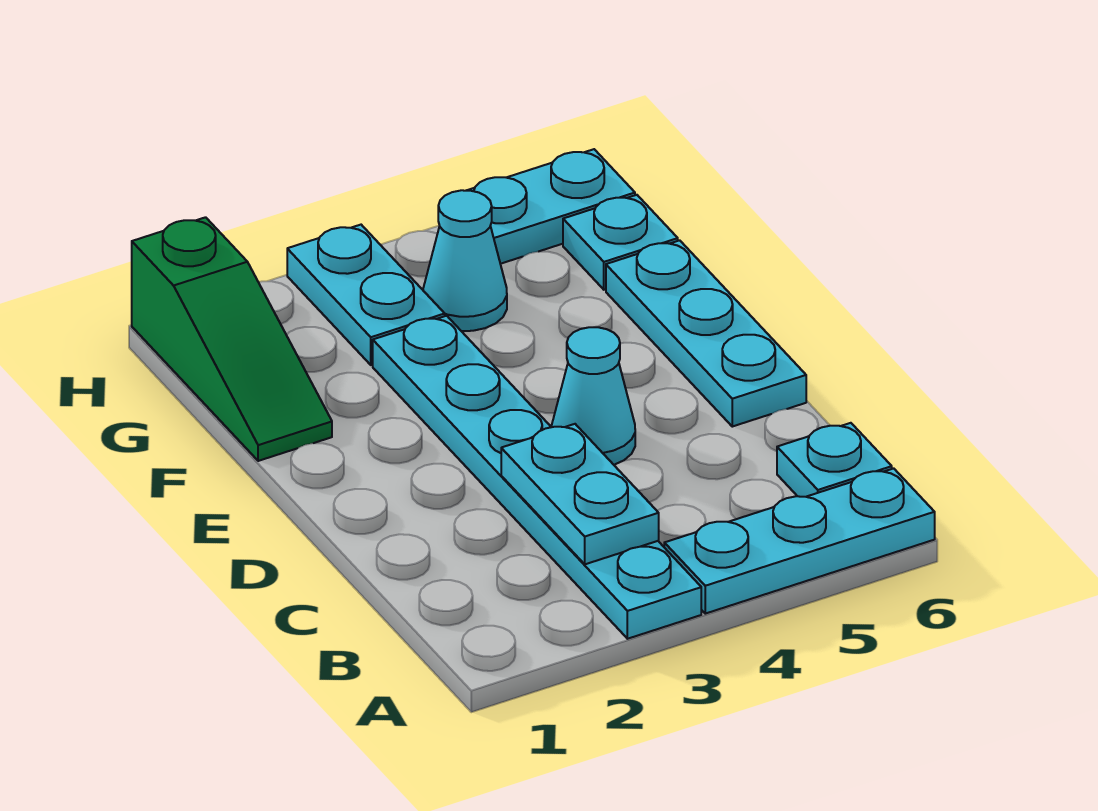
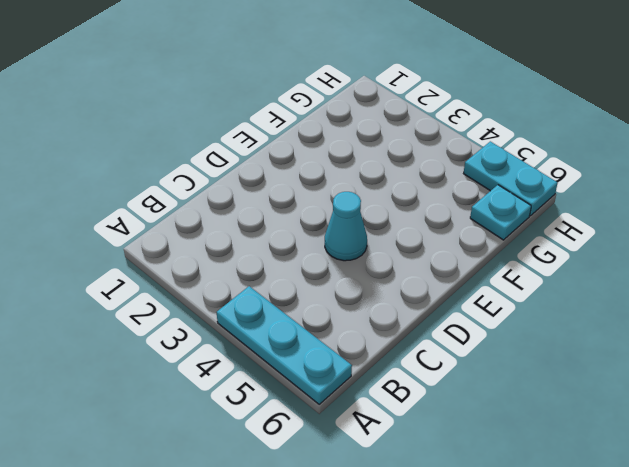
none -> cyan 1x6 plate [373,316,701,639]
none -> cyan 1x1 plate [777,423,892,497]

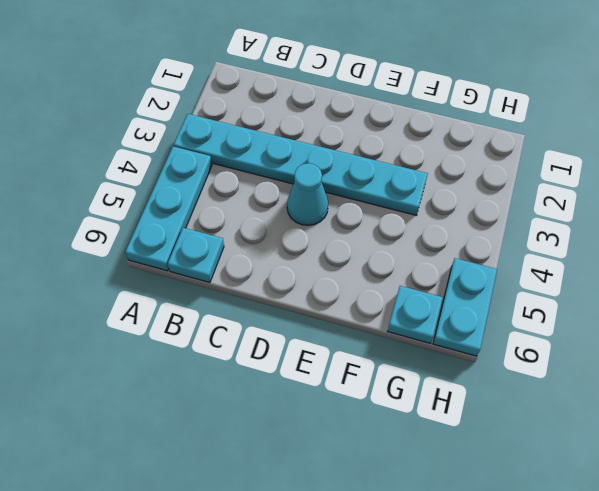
none -> cyan 1x3 plate [606,240,806,427]
none -> green 1x3 slope [132,217,332,461]

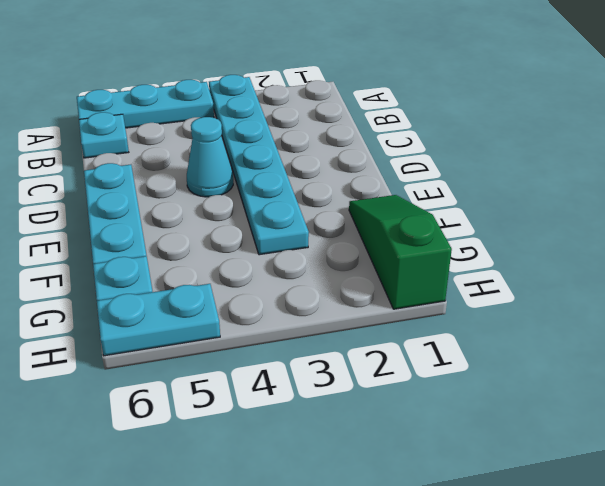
none -> cyan 1x2 plate [287,225,445,365]
none -> cyan 1x1 cone [423,190,507,331]

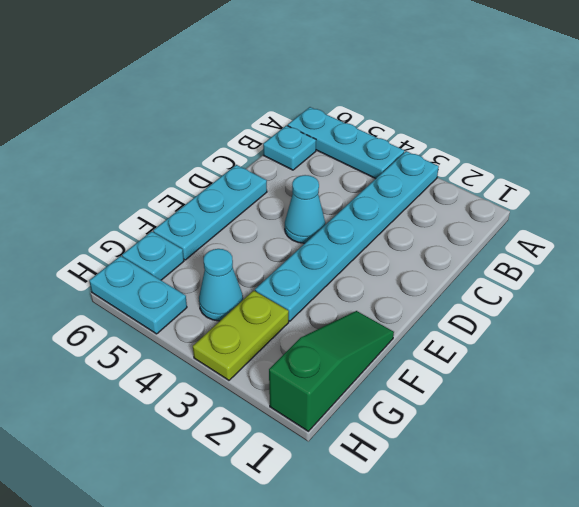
lime 1x2 plate [193,291,289,380] -> cyan 1x2 plate [287,225,445,365]
none -> cyan 1x2 plate [501,424,659,564]

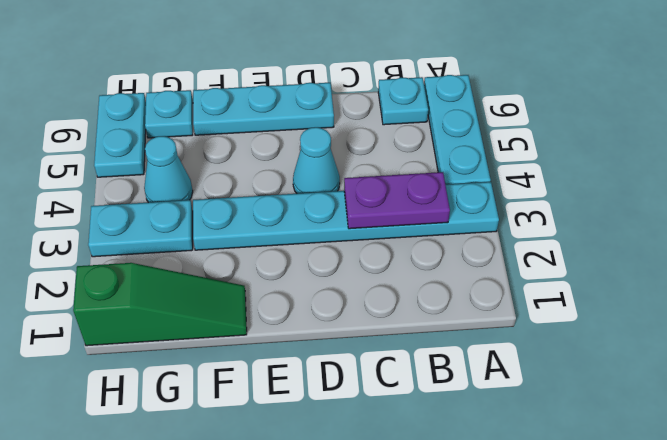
purple 1x2 plate [344,172,450,229] -> cyan 1x2 plate [501,424,659,564]

